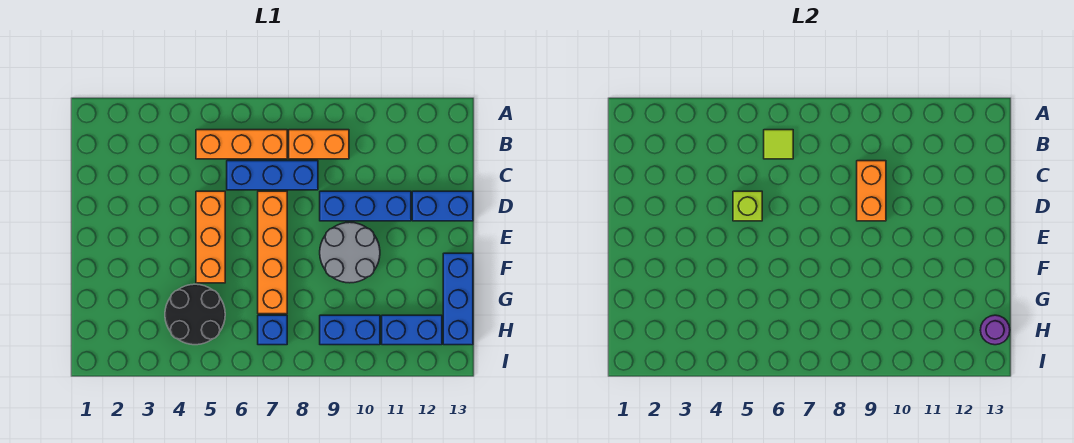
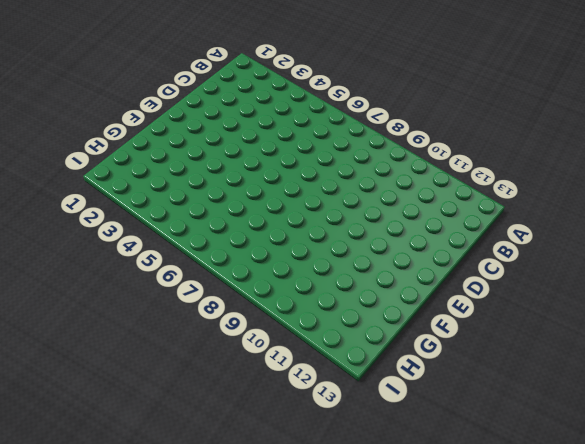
none -> orange 1x3 brick [196,130,287,159]
none -> orange 1x2 brick [289,130,349,159]
none -> blue 1x3 brick [227,161,318,190]

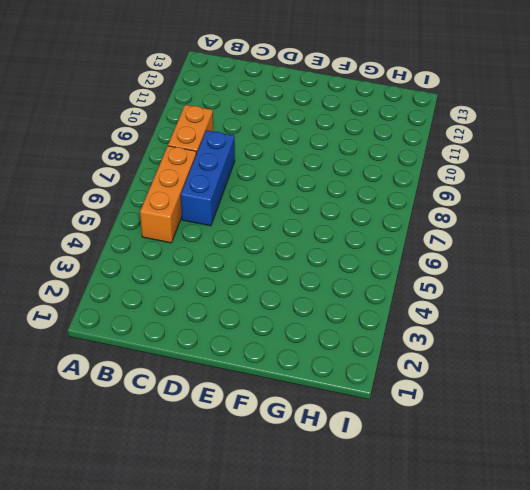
none -> orange 1x3 brick [196,191,225,283]
none -> orange 1x4 brick [258,191,287,314]
none -> blue 1x3 brick [320,191,411,221]

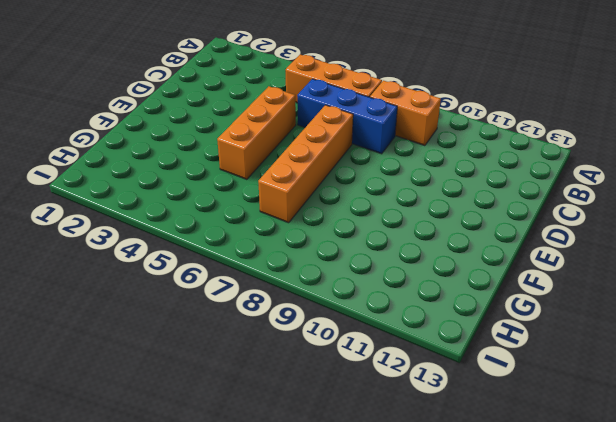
none -> blue 1x3 brick [320,191,411,221]
none -> blue 1x2 brick [412,191,473,221]
none -> grey 2x2 round brick [320,222,380,283]

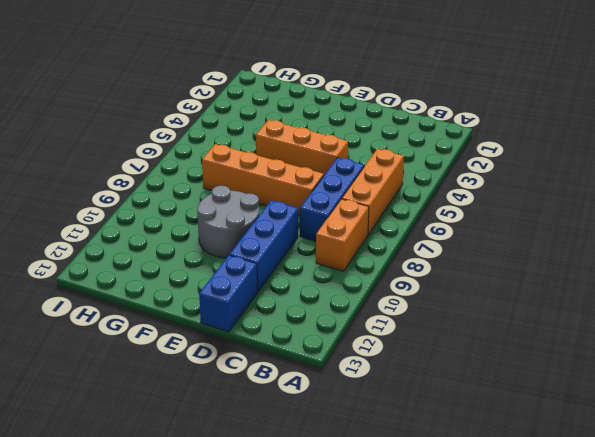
none -> blue 1x3 brick [443,253,473,345]
none -> black 2x2 round brick [165,284,225,345]
none -> blue 1x1 brick [258,315,287,345]

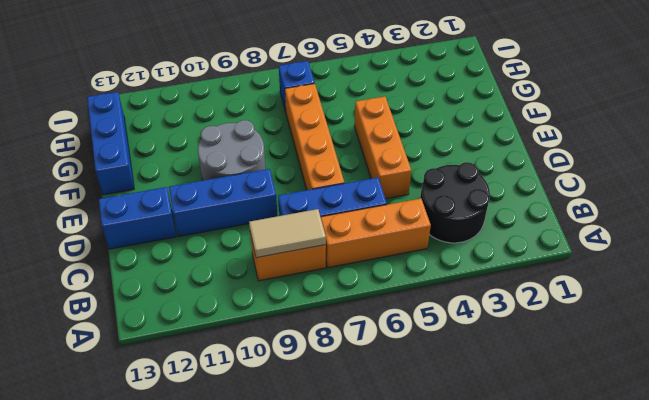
black 2x2 round brick [420,162,490,243] -> black 2x2 round brick moved to [165,284,225,345]
tan 1x2 tile [249,209,326,258] -> none
none -> blue 1x2 brick [320,315,380,345]
none -> blue 1x2 brick [382,315,442,345]
none -> lime 1x1 tile [764,130,793,159]

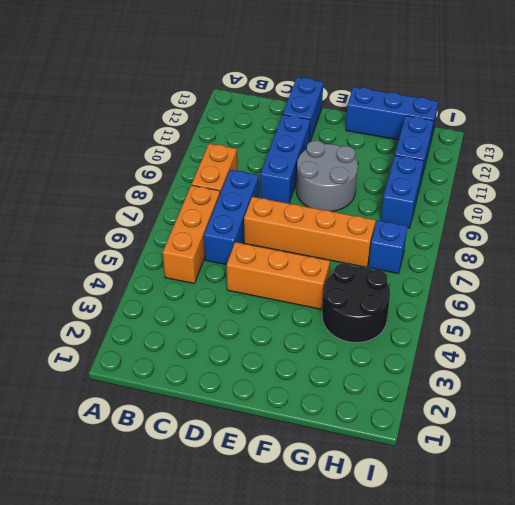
none -> lime 1x1 tile [764,130,793,159]
none -> orange 1x2 brick [857,161,886,221]
none -> lime 1x1 brick [733,191,762,221]

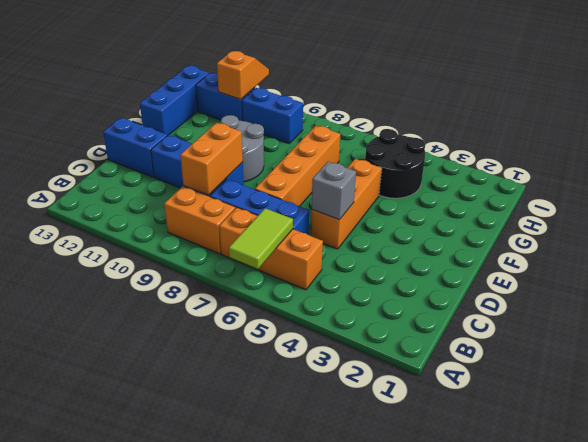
lime 1x2 tile [229,208,293,269] -> lime 1x1 tile [764,130,793,159]
grey 1x1 brick [312,162,356,220] -> lime 1x1 brick [733,191,762,221]
orange 1x2 slope [217,51,269,99] -> none
none -> blue 1x1 brick [258,315,287,345]
none -> purple 1x1 round brick [980,315,1010,345]

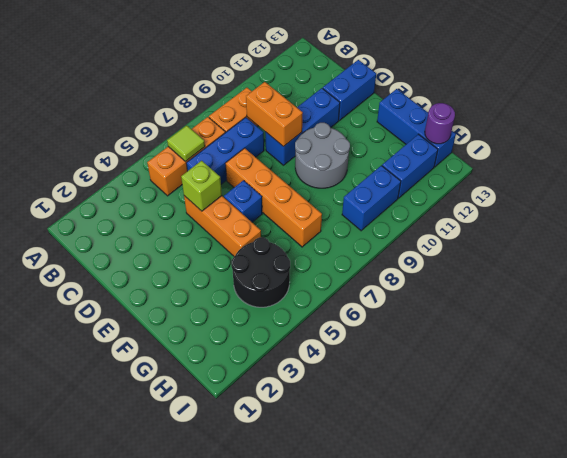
blue 1x1 brick [224,180,262,222] -> blue 1x1 brick moved to [258,315,287,345]

